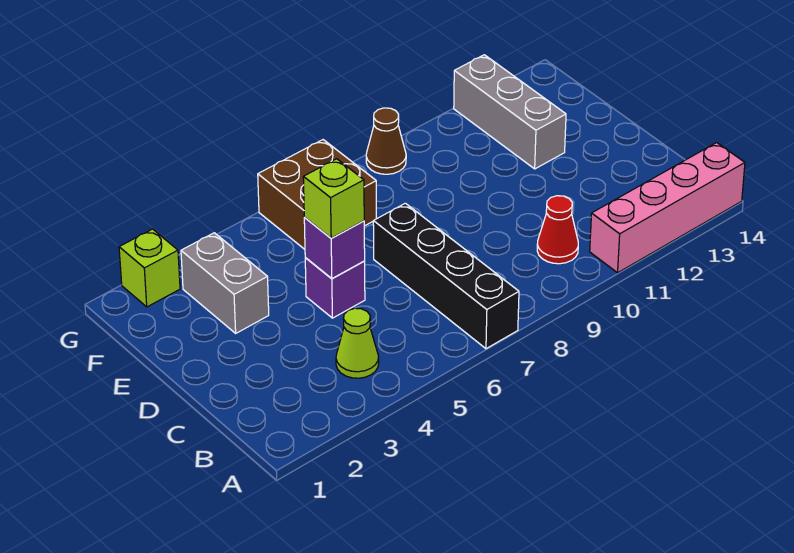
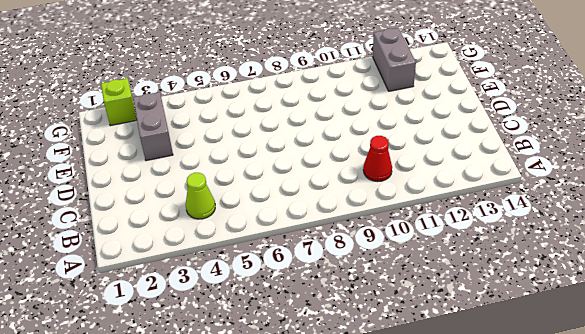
grey 1x2 brick [373,28,416,91] -> grey 1x3 brick [454,55,566,169]
none -> black 1x4 brick [373,203,519,349]
none -> pink 1x4 brick [590,143,745,273]
none -> purple 1x1 brick [305,258,365,318]

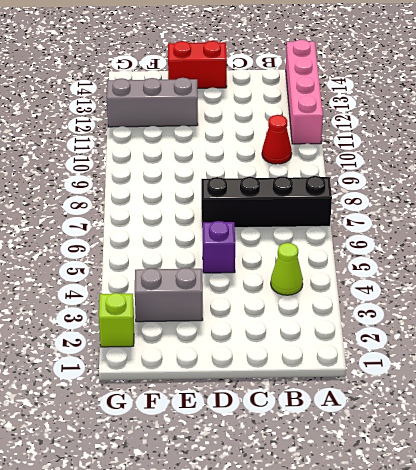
red 1x2 brick [168,41,227,88] -> none
none -> brown 2x2 brick [258,140,376,249]
none -> brown 1x1 cone [366,108,406,174]
none -> purple 1x1 brick [304,218,365,278]

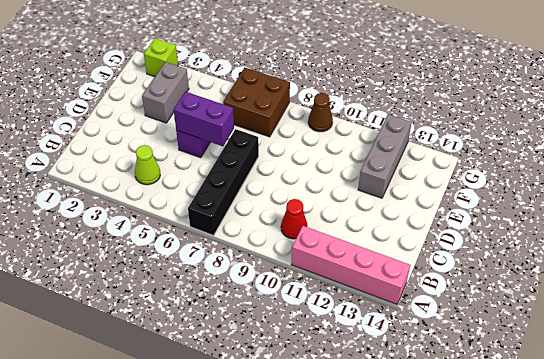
purple 1x2 brick [174,92,234,146] -> purple 1x1 brick [304,218,365,278]
none -> lime 1x1 brick [303,159,364,238]

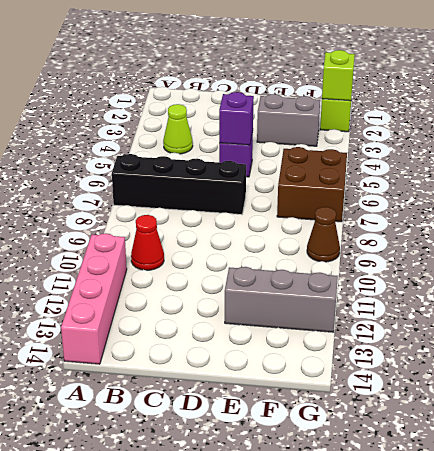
lime 1x1 brick [322,50,355,101] -> lime 1x1 brick moved to [303,159,364,238]

